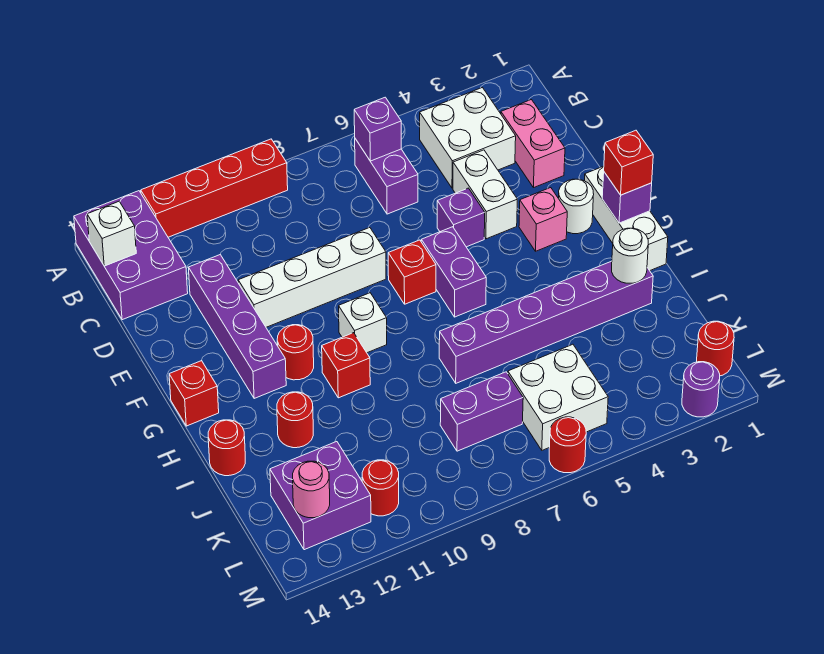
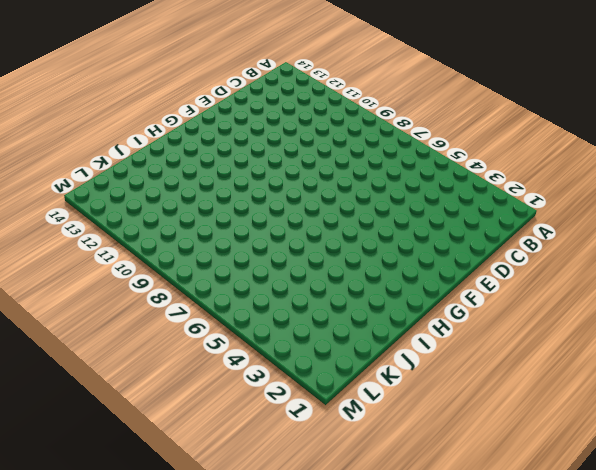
none -> red 1x4 brick [141,139,288,237]
none -> purple 2x3 brick [74,191,188,320]
none -> white 2x2 brick [420,88,516,188]
none -> purple 1x2 brick [355,139,418,214]

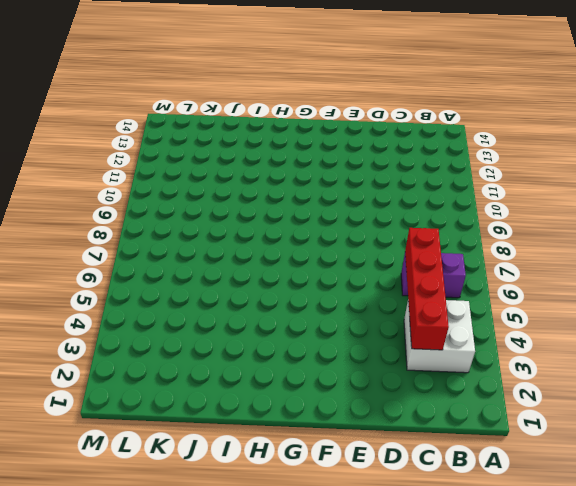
red 1x4 brick [405,228,449,350] -> red 1x4 brick moved to [141,139,288,237]
none -> purple 2x3 brick [74,191,188,320]
none -> pink 1x2 brick [501,100,565,188]
none -> white 1x2 brick [453,150,517,239]
none -> purple 1x4 brick [188,255,286,398]

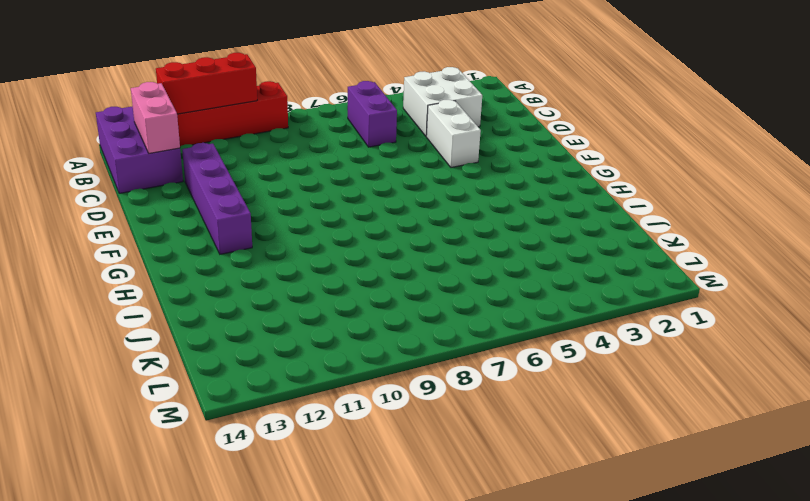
red 1x3 brick [156,53,257,114] -> none
pink 1x2 brick [131,82,180,154] -> pink 1x2 brick moved to [501,100,565,188]
none -> purple 1x1 brick [437,188,485,247]
none -> white 1x4 brick [238,228,386,327]
none -> white 1x3 brick [585,166,668,271]
none -> white 1x1 round brick [558,179,594,234]

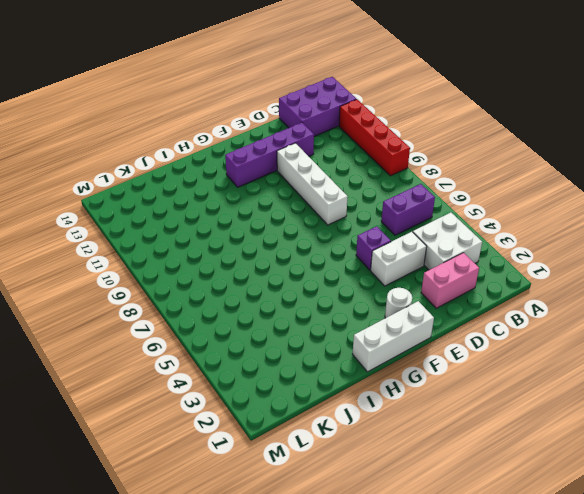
none -> pink 1x1 brick [519,188,567,251]
none -> purple 1x2 brick [421,227,486,317]
none -> red 1x1 brick [388,240,436,304]
none -> white 1x1 brick [339,293,387,353]

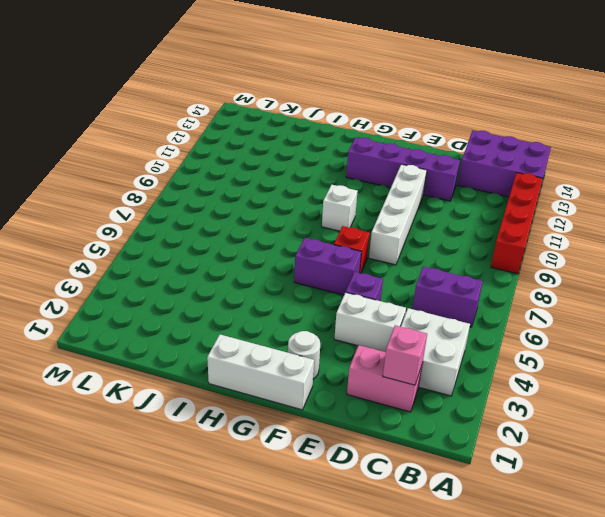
pink 1x1 brick [383,325,427,385] -> pink 1x1 brick moved to [519,188,567,251]
none -> red 1x1 round brick [277,325,314,380]
none -> red 1x1 brick [169,361,219,426]
none -> red 1x1 brick [322,333,370,398]
none -> purple 1x6 brick [439,261,653,383]

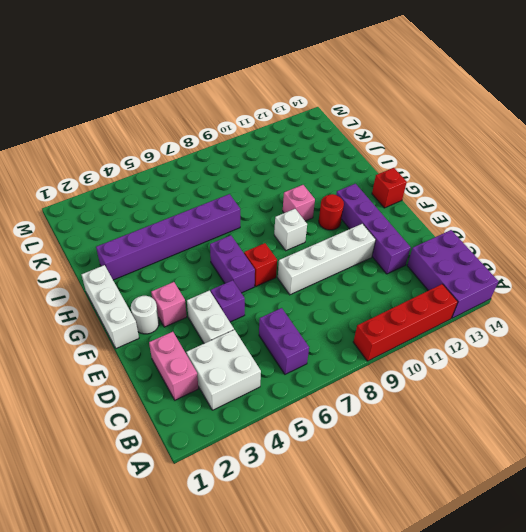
pink 1x1 brick [283,185,315,221] -> red 1x1 brick [322,333,370,398]
none -> red 1x1 round brick [277,392,313,448]
none -> red 1x1 round brick [208,420,245,476]
none -> white 2x2 brick [508,344,608,450]
none -> purple 1x2 brick [440,372,523,451]

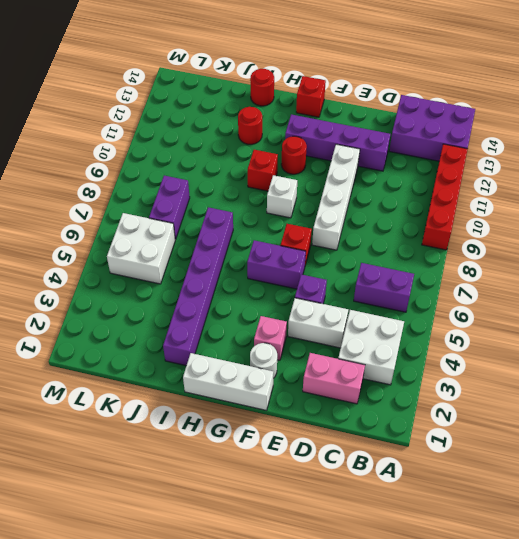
none -> purple 2x2 brick [270,442,371,550]
none -> red 1x1 round brick [697,321,734,376]
none -> red 1x1 round brick [362,460,399,516]
none -> purple 1x1 round brick [682,362,720,417]

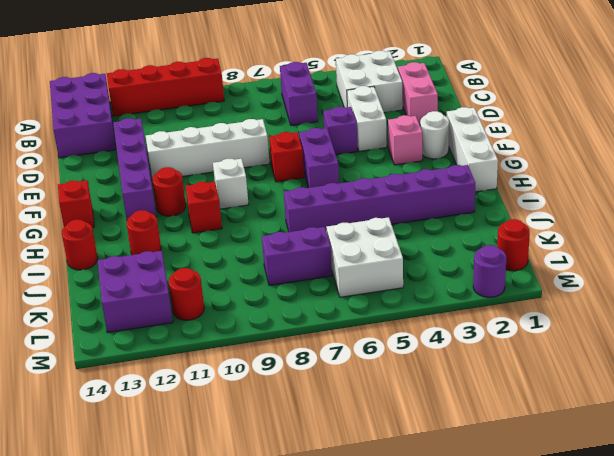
none -> red 1x1 round brick [549,417,586,473]
none -> purple 1x1 brick [354,97,401,161]
none -> white 1x1 brick [87,202,136,266]
none -> purple 1x1 brick [602,172,652,223]

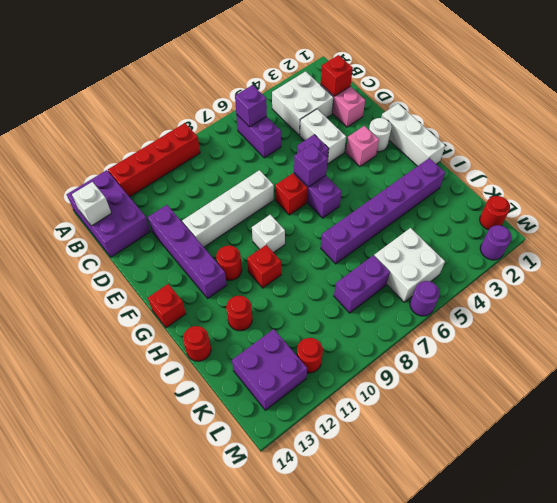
red 1x1 brick [321,55,353,96] -> red 1x1 brick moved to [604,130,653,195]
purple 1x1 brick [294,144,328,187] -> purple 1x1 brick moved to [602,172,652,223]
purple 1x1 round brick [410,281,440,316] -> red 1x1 round brick [549,417,586,473]
none -> white 1x1 round brick [612,228,648,283]
none -> pink 1x1 round brick [293,461,330,518]

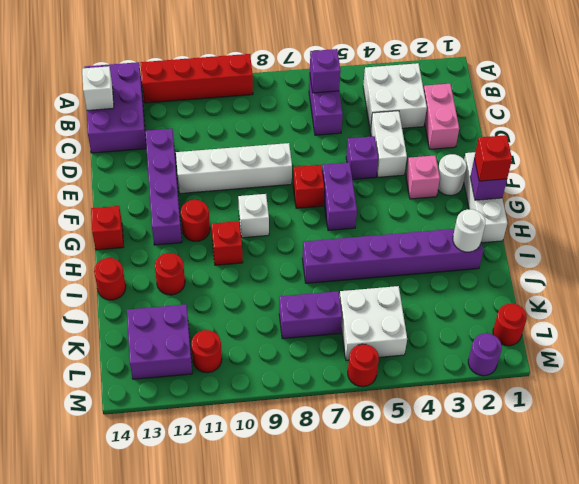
none -> pink 1x1 round brick [293,461,330,518]

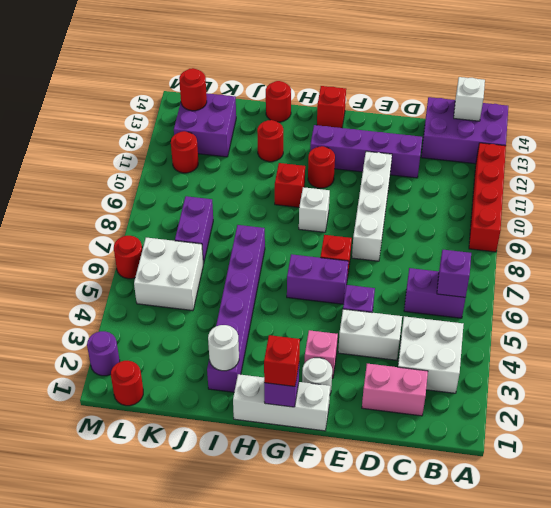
red 1x1 round brick [179,68,207,111] -> pink 1x1 round brick [293,461,330,518]

